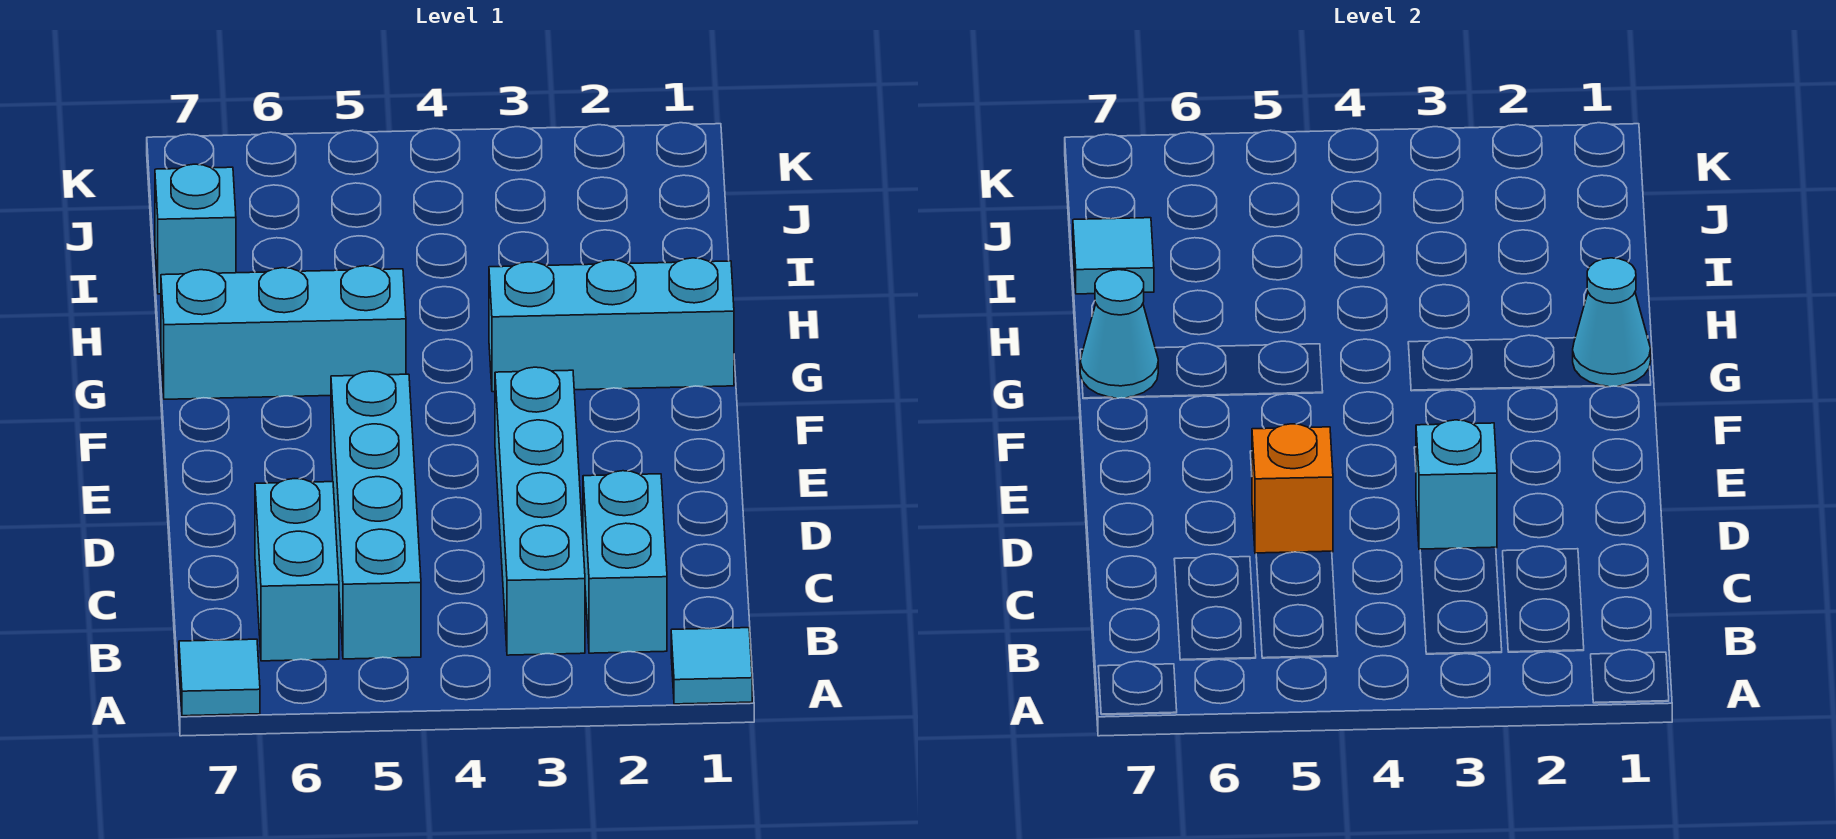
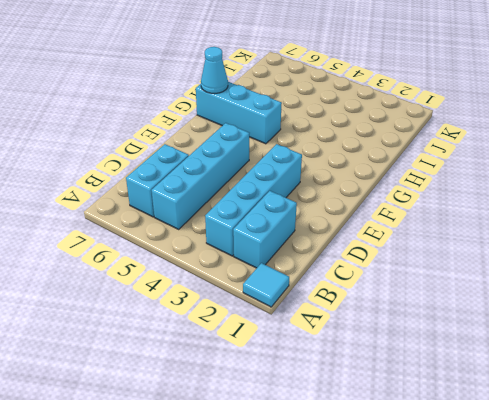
none -> cyan 1x1 tile [179,639,260,716]
none -> cyan 1x3 brick [489,258,734,392]
none -> cyan 1x1 brick [155,164,236,294]

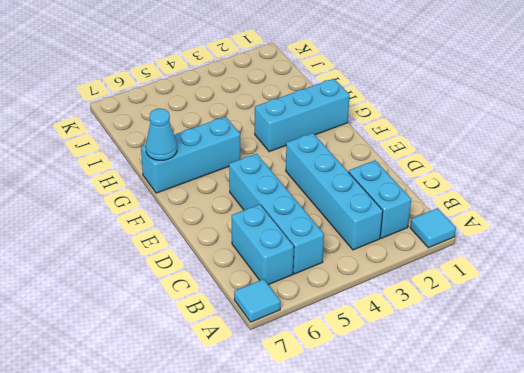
none -> cyan 1x1 brick [155,164,236,294]
none -> cyan 1x1 brick [1416,420,1497,550]
none -> orange 1x1 brick [1252,424,1333,554]

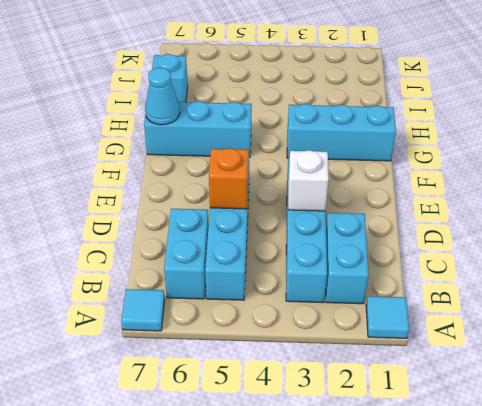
white 1x1 brick [288,150,329,211] -> cyan 1x1 brick [1416,420,1497,550]
none -> cyan 1x1 cone [1573,258,1651,387]
none -> cyan 1x1 tile [1073,218,1154,294]

